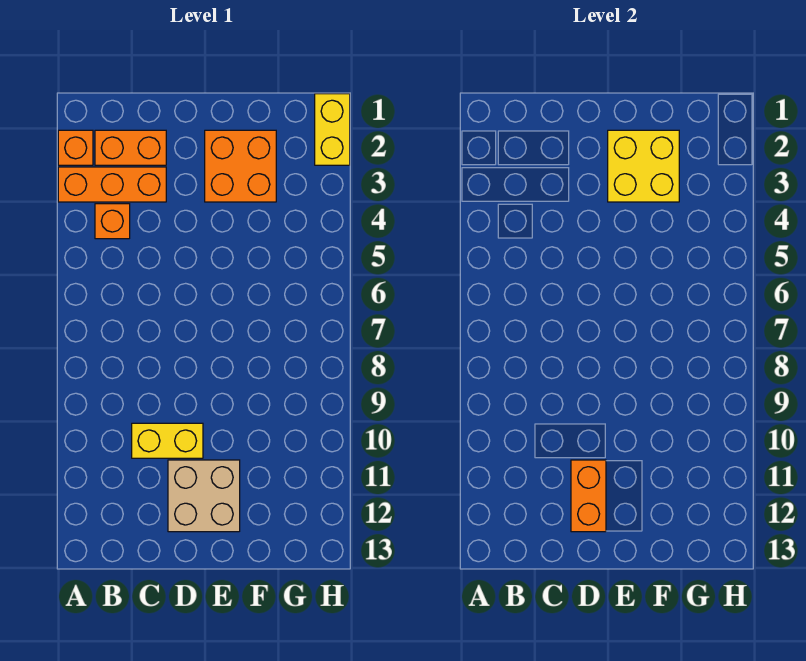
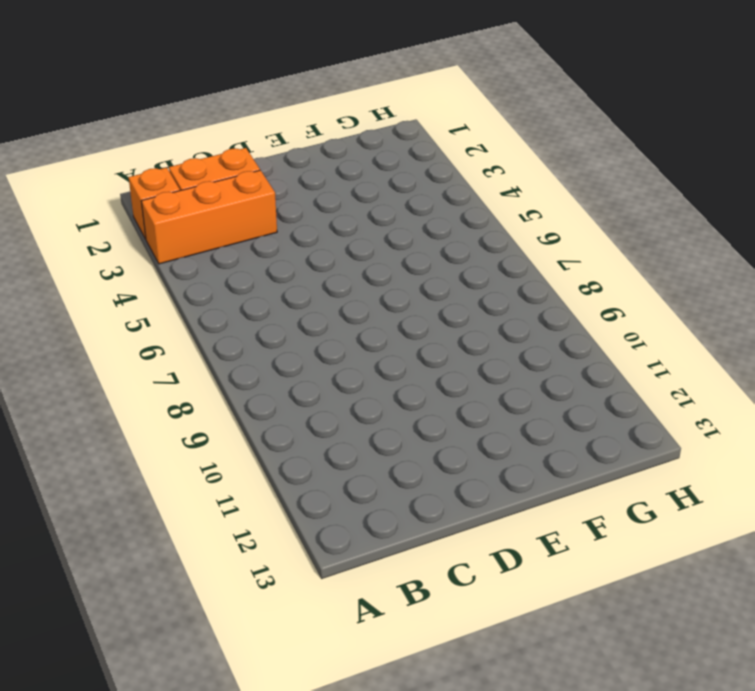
none -> orange 1x1 brick [95,204,130,239]
none -> yellow 1x2 brick [132,423,203,458]

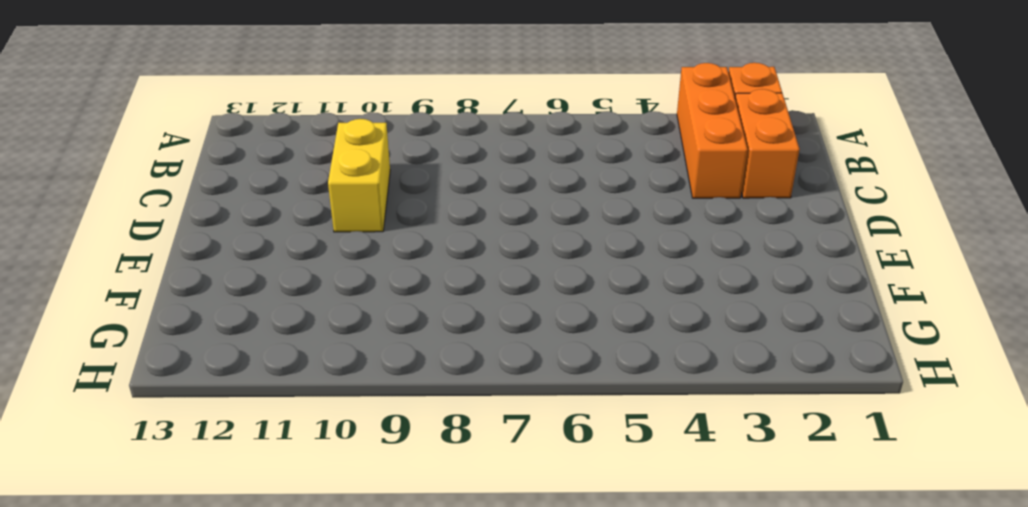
none -> orange 1x1 brick [95,204,130,239]
none -> tan 2x2 brick [168,460,240,532]

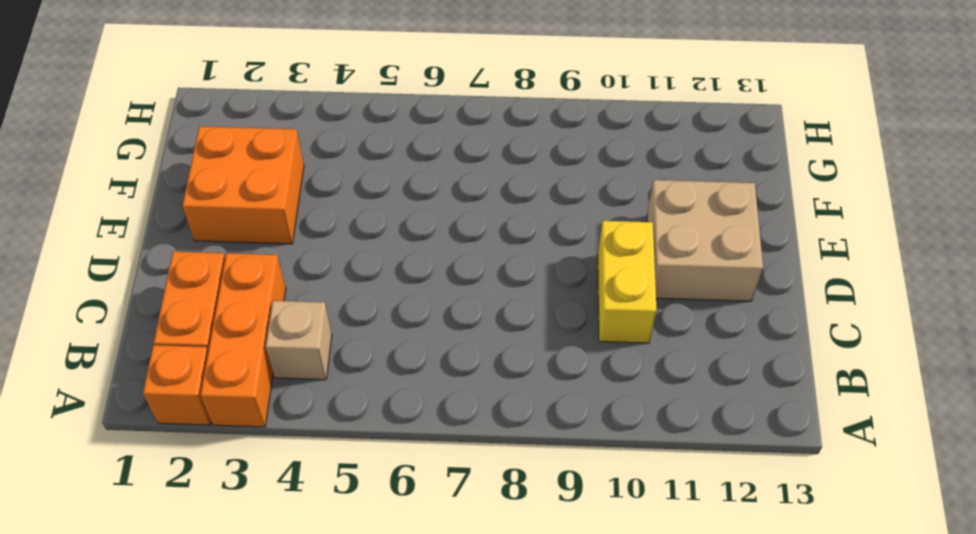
tan 1x1 brick [266,301,332,380] -> orange 1x1 brick [95,204,130,239]
none -> yellow 1x2 brick [315,94,350,165]
none -> orange 1x2 brick [571,460,606,532]

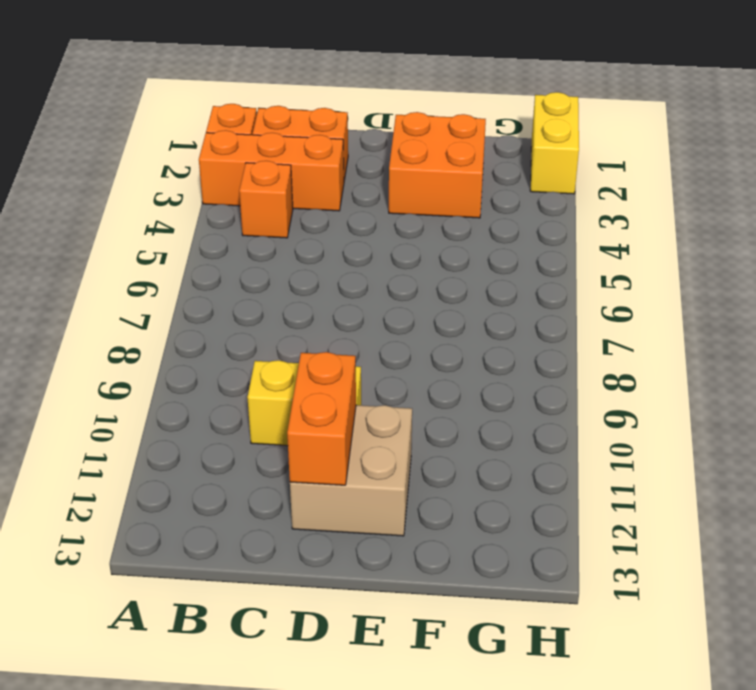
none -> yellow 2x2 brick [608,130,679,202]

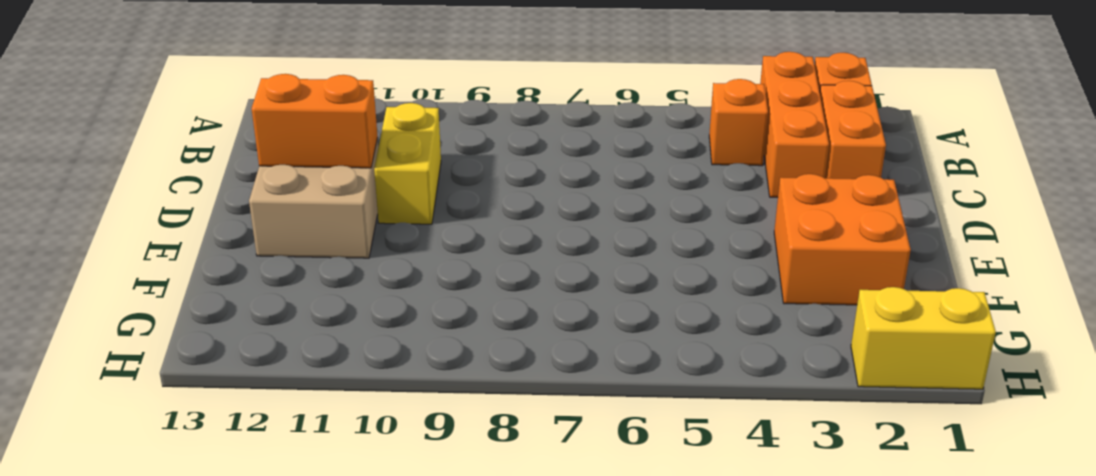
none -> yellow 2x2 brick [608,130,679,202]

